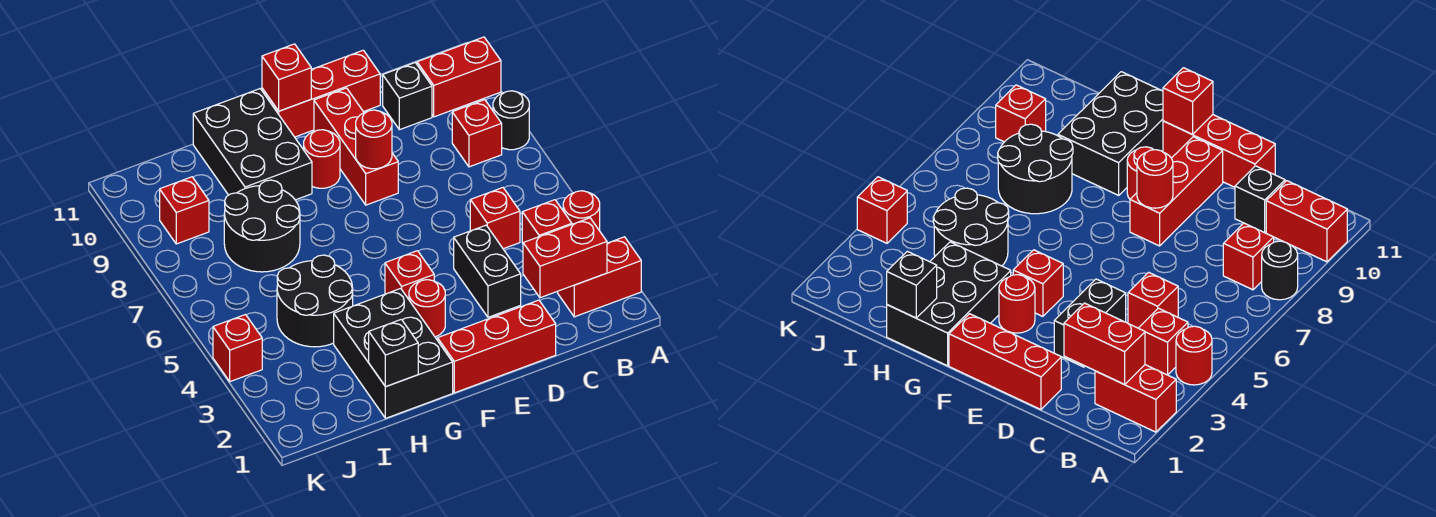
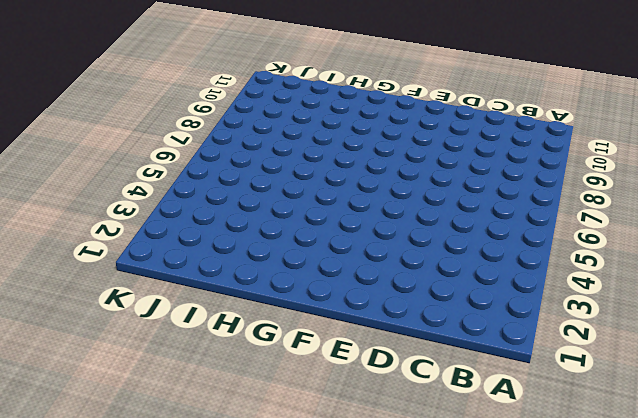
none -> red 1x2 brick [558,237,641,317]
none -> red 1x1 round brick [563,191,600,231]
none -> black 1x1 round brick [493,91,529,150]

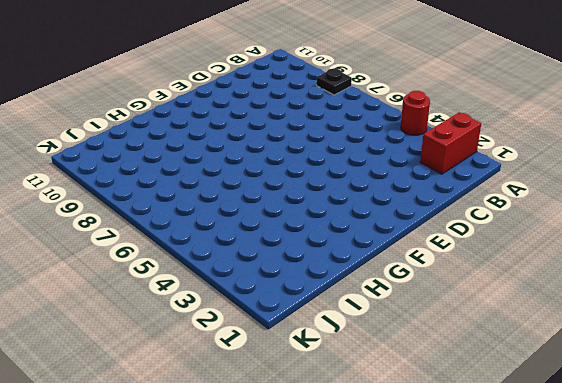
black 1x1 plate [316,69,352,95] -> black 1x1 round brick [493,91,529,150]
none -> red 1x2 brick [417,37,501,117]
none -> red 1x1 brick [522,200,572,243]
none -> red 1x1 brick [452,100,502,167]

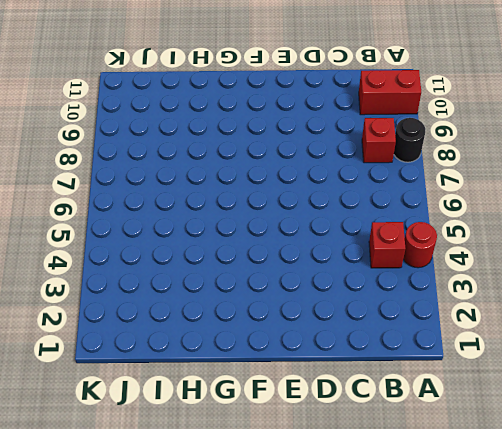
none -> red 1x2 brick [558,237,641,317]
none -> red 1x1 brick [470,188,520,249]
none -> black 1x1 brick [383,63,432,130]

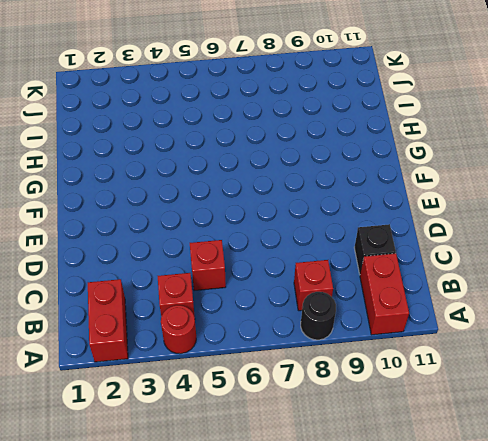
none -> red 1x3 brick [438,300,556,393]
none -> black 1x2 brick [454,225,521,317]
none -> red 1x3 brick [262,50,380,137]

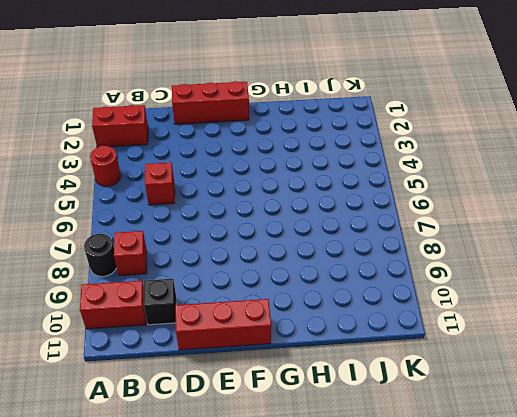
none -> red 1x1 brick [522,200,572,243]
none -> black 1x2 brick [454,225,521,317]
none -> red 1x3 brick [314,88,398,205]

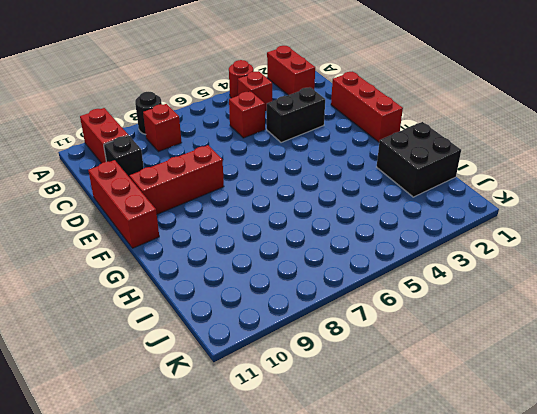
black 2x2 brick [377,122,461,197] -> black 2x3 brick [334,288,453,418]
none -> red 1x1 round brick [409,280,445,337]
none -> red 1x1 brick [385,251,434,299]
none -> red 1x1 round brick [304,130,340,188]

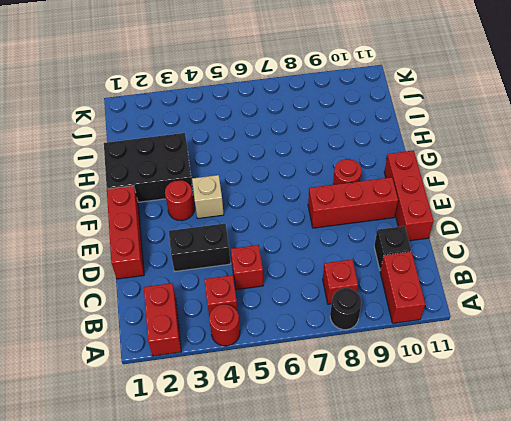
tan 1x1 brick [192,175,224,218] -> red 1x1 brick [385,251,434,299]
none -> black 2x3 brick [193,89,312,200]
none -> black 2x2 round brick [277,255,353,347]
none -> black 2x2 round brick [224,180,300,272]

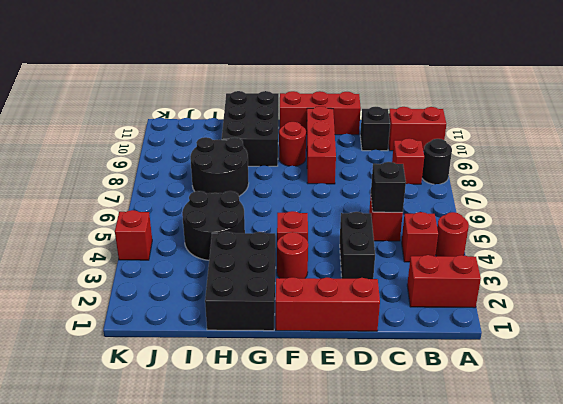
black 1x1 brick [371,162,406,213] -> black 1x1 brick moved to [369,319,418,387]
none -> red 1x1 brick [160,177,209,244]
none -> red 1x2 brick [523,218,607,298]
none -> red 1x1 round brick [356,110,392,169]

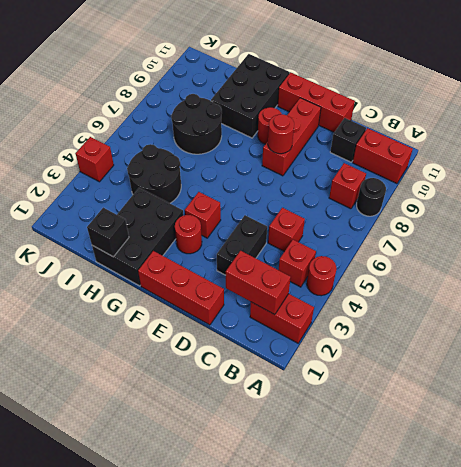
none -> red 1x1 brick [160,177,209,244]
none -> red 1x1 brick [262,44,311,111]

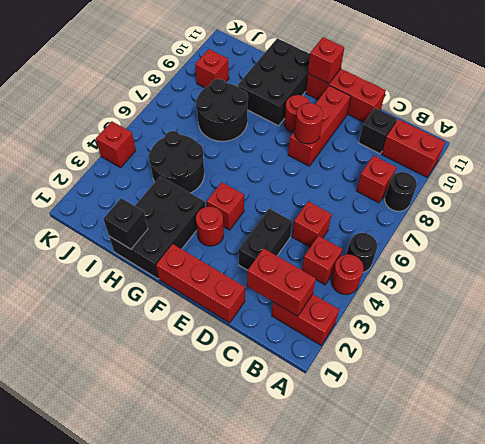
black 1x1 round brick [347,233,377,272] -> none

